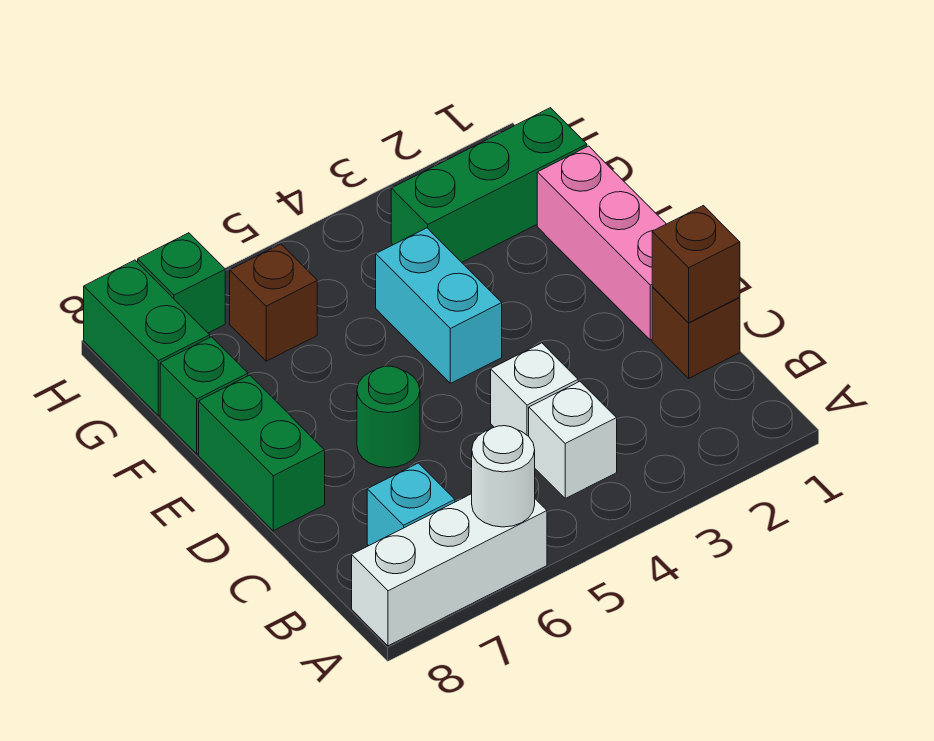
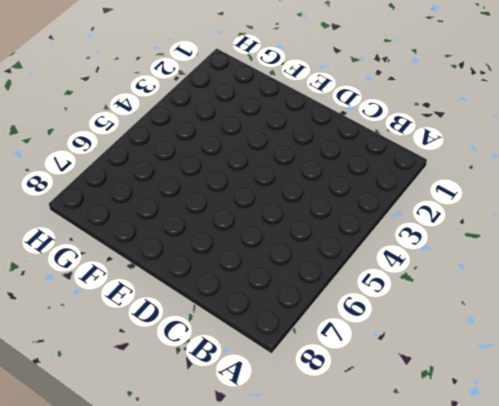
none -> white 1x3 brick [352,494,547,646]
none -> white 1x1 brick [529,381,617,498]
none -> cyan 1x1 brick [367,463,455,545]

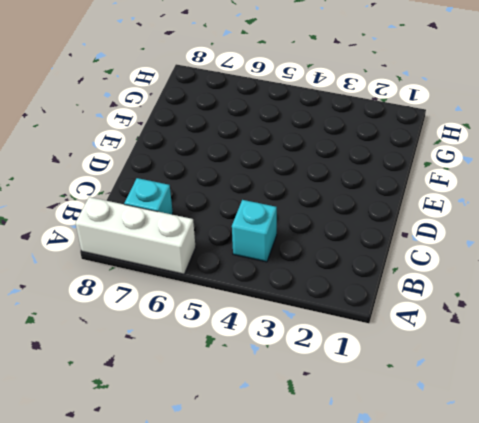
cyan 1x1 brick [232,200,277,262] -> white 1x1 brick [529,381,617,498]
none -> brown 1x1 brick [652,287,740,378]
none -> white 1x1 brick [491,343,578,436]
none -> pink 1x3 brick [537,146,666,340]

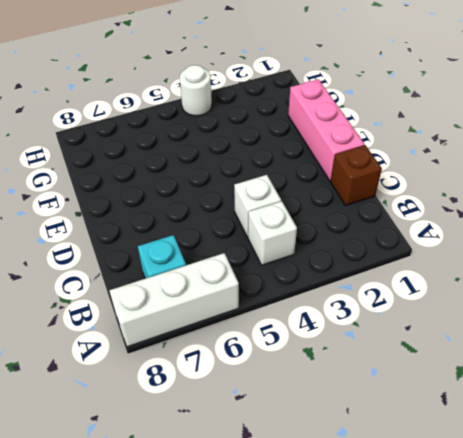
white 1x1 round brick [180,65,212,116] -> white 1x1 round brick moved to [472,426,535,527]
none -> green 1x1 round brick [357,366,420,468]
none -> green 1x2 brick [199,375,325,531]
none -> cyan 1x2 brick [376,228,502,383]

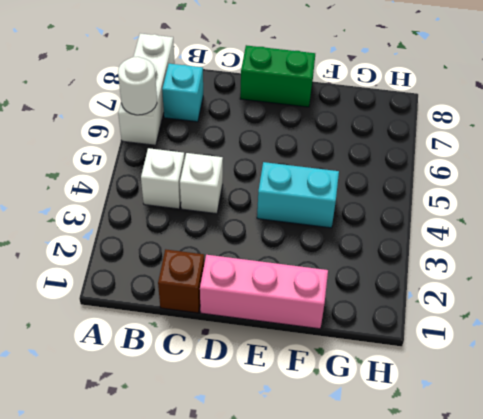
none -> green 1x1 round brick [357,366,420,468]
none -> green 1x1 brick [160,337,248,454]
none -> green 1x3 brick [391,108,587,262]

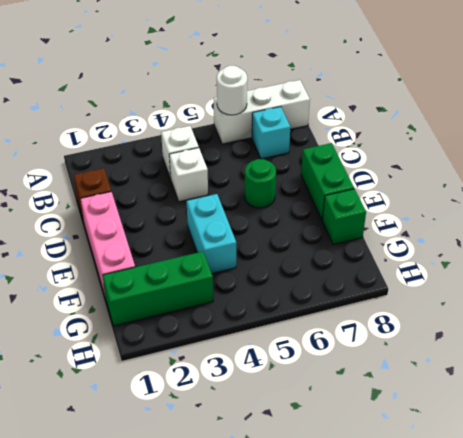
none -> brown 1x1 brick [230,244,317,361]
none -> green 1x2 brick [84,260,210,416]
none -> green 1x1 brick [138,233,225,333]

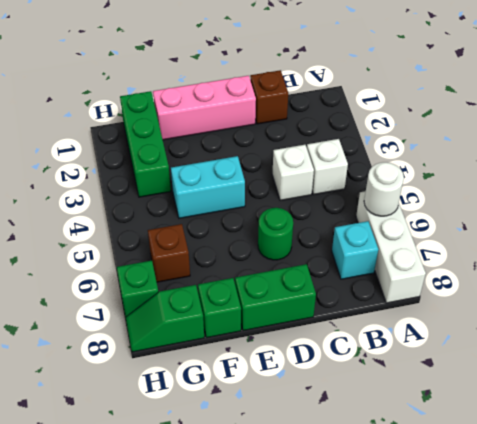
green 1x2 slope [126,285,204,352] -> green 1x2 brick [84,260,210,416]
none -> brown 1x1 brick [652,206,740,323]

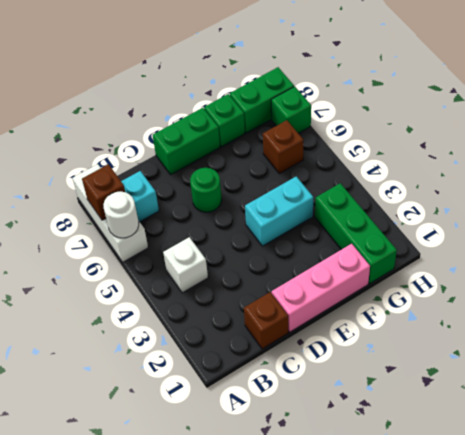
brown 1x1 brick [82,164,125,220] -> brown 1x1 brick moved to [652,206,740,323]
none -> white 1x1 brick [491,343,578,436]

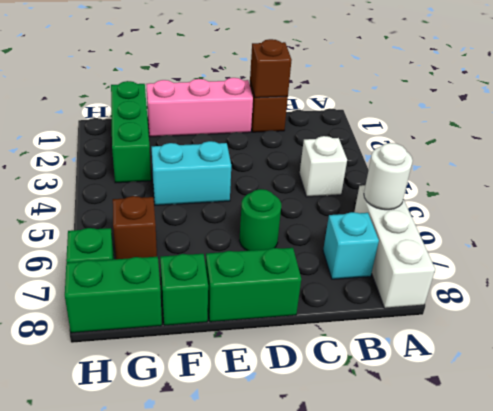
none -> white 1x1 brick [491,343,578,436]

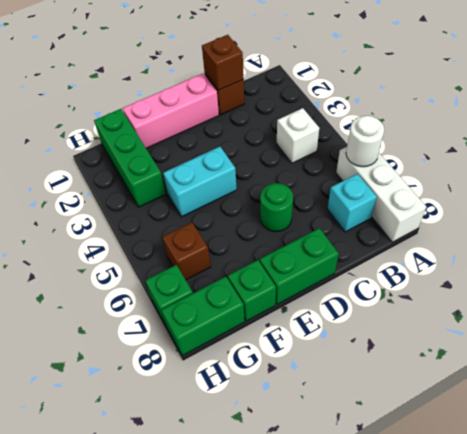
none -> white 1x1 brick [491,343,578,436]

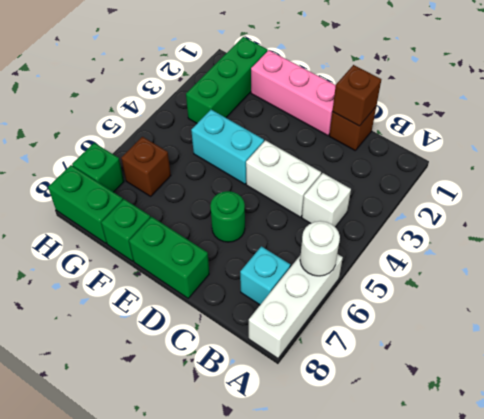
white 1x2 brick [246,140,321,217] -> white 1x1 brick [491,343,578,436]

